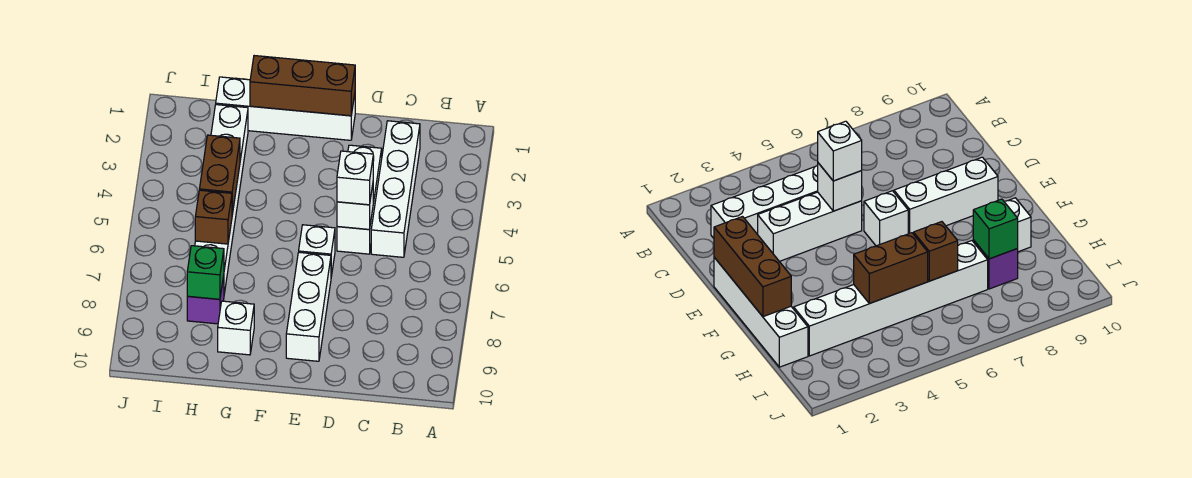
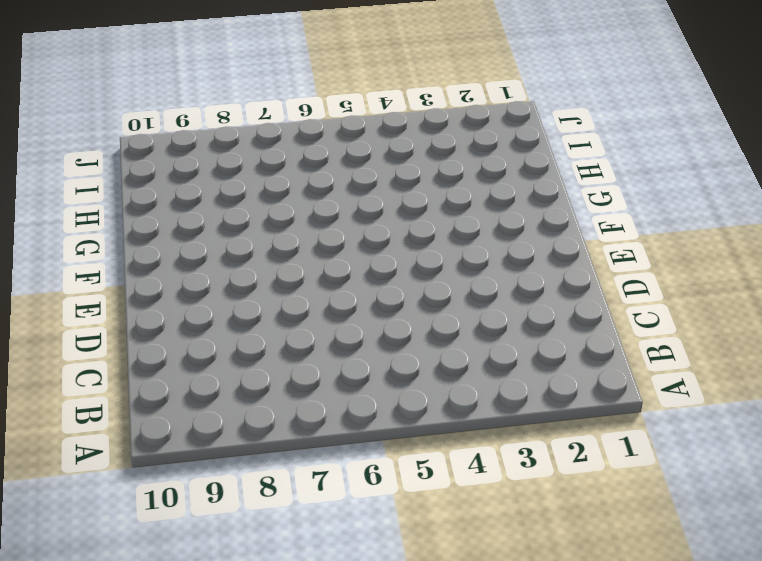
none -> white 1x4 brick [371,121,420,257]
none -> white 1x3 brick [337,145,382,254]
none -> white 1x4 brick [216,77,355,140]

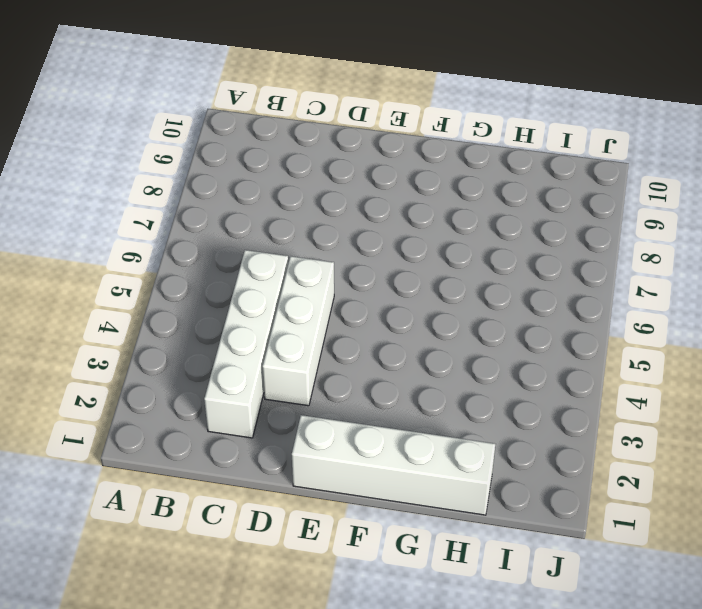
none -> white 1x1 brick [299,225,335,276]
none -> white 1x3 brick [286,252,331,361]
none -> white 1x1 brick [218,301,254,355]

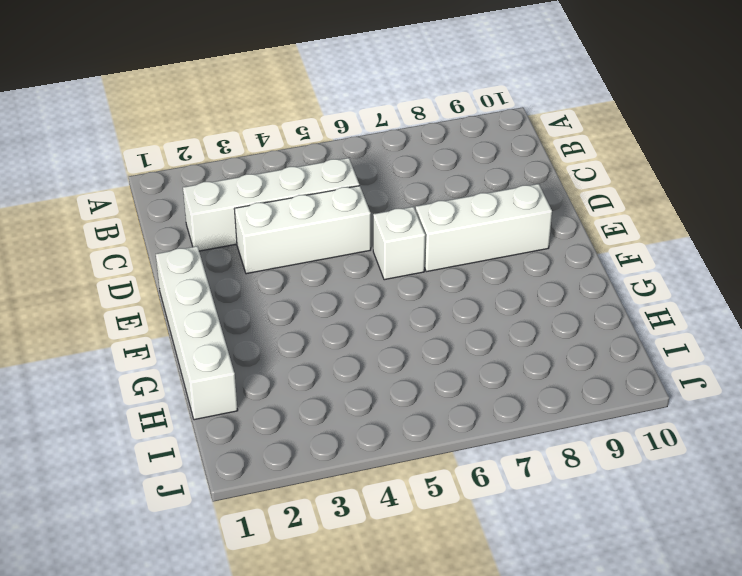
none -> white 1x1 brick [218,301,254,355]
none -> white 1x6 brick [195,105,248,294]
none -> purple 1x1 brick [187,276,224,324]

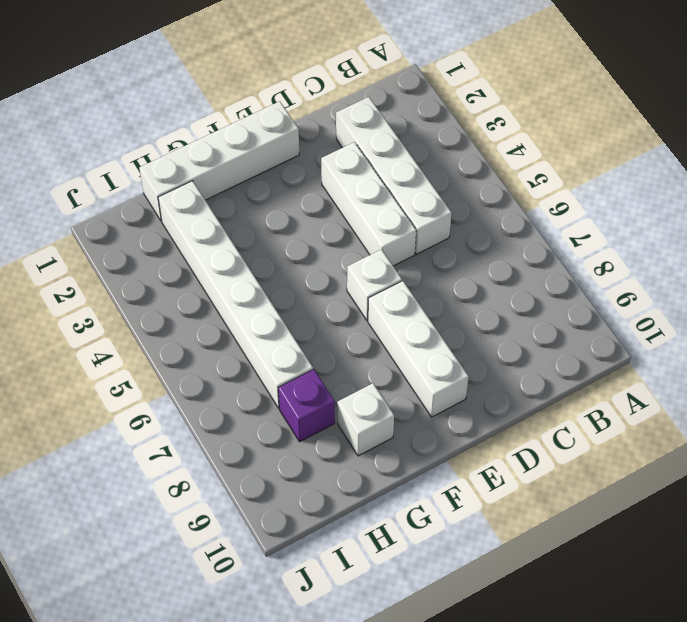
none -> white 1x1 brick [337,185,373,230]
none -> brown 1x3 brick [250,56,355,116]
none -> brown 1x2 brick [199,135,240,214]

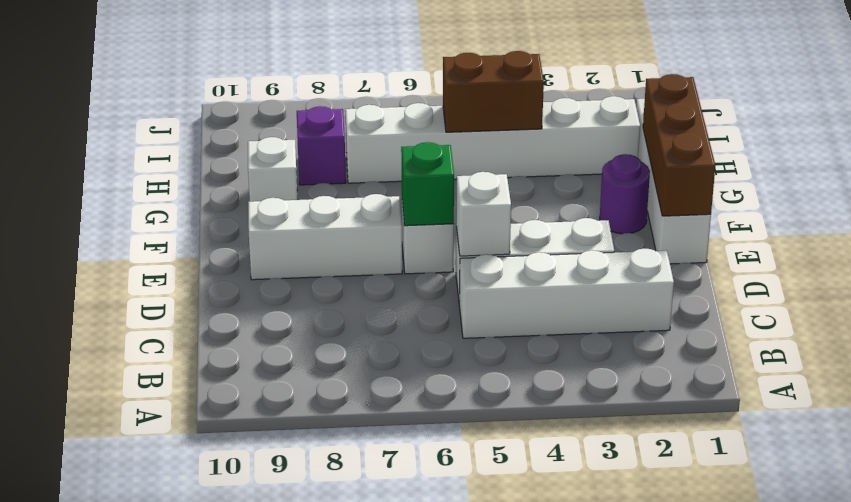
green 1x1 brick [401,142,454,226] -> green 1x1 brick moved to [187,246,224,299]
purple 1x1 round brick [600,154,650,234] -> none
none -> brown 1x1 brick [195,190,232,244]
none -> white 1x1 brick [337,151,373,205]

